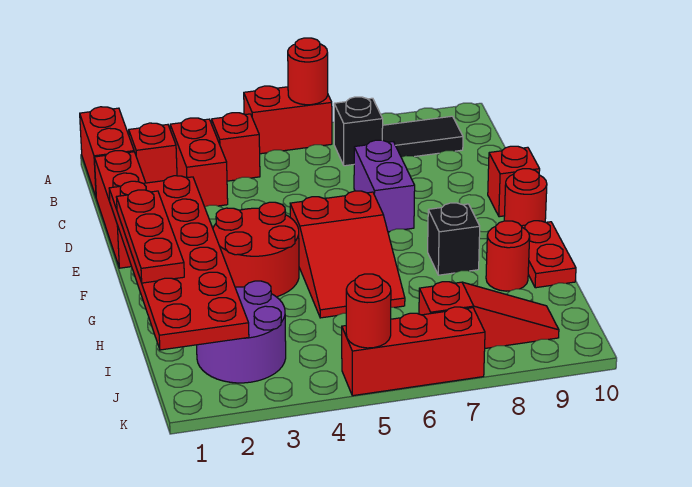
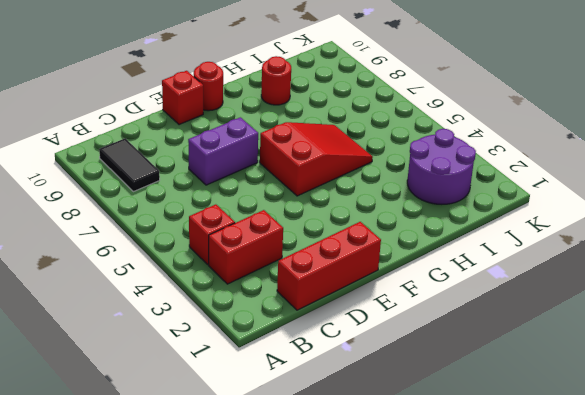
none -> red 1x2 brick [80,107,134,196]
none -> red 1x2 brick [244,86,332,154]
none -> red 1x1 brick [129,123,177,183]

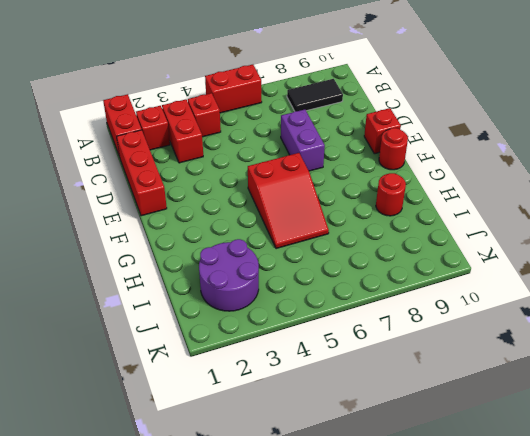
none -> black 1x1 brick [334,97,383,166]
none -> red 2x2 round brick [213,202,299,297]
none -> black 1x1 brick [428,203,480,275]

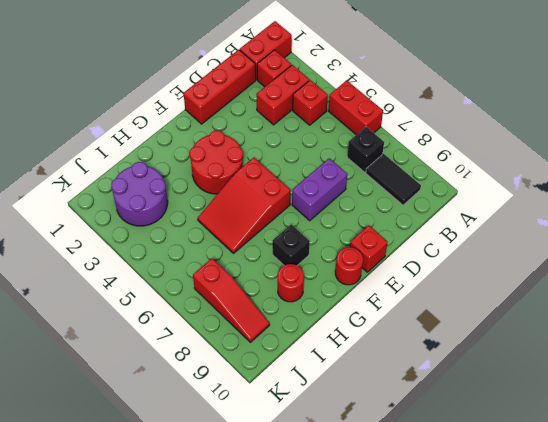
none -> red 1x2 plate [522,221,576,288]
none -> red 1x3 brick [342,307,485,396]
none -> red 1x1 round brick [288,38,328,105]

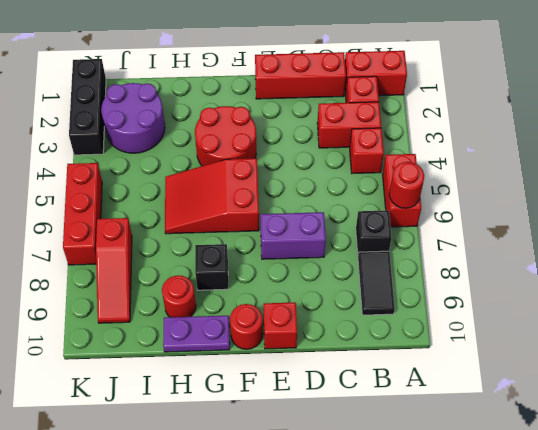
purple 1x2 plate [163,316,230,352] -> red 1x2 plate [522,221,576,288]
black 1x3 brick [69,59,106,155] -> none
none -> red 2x6 plate [109,176,249,350]
none -> red 1x1 round brick [346,274,391,348]
none -> red 1x3 plate [117,190,184,283]

